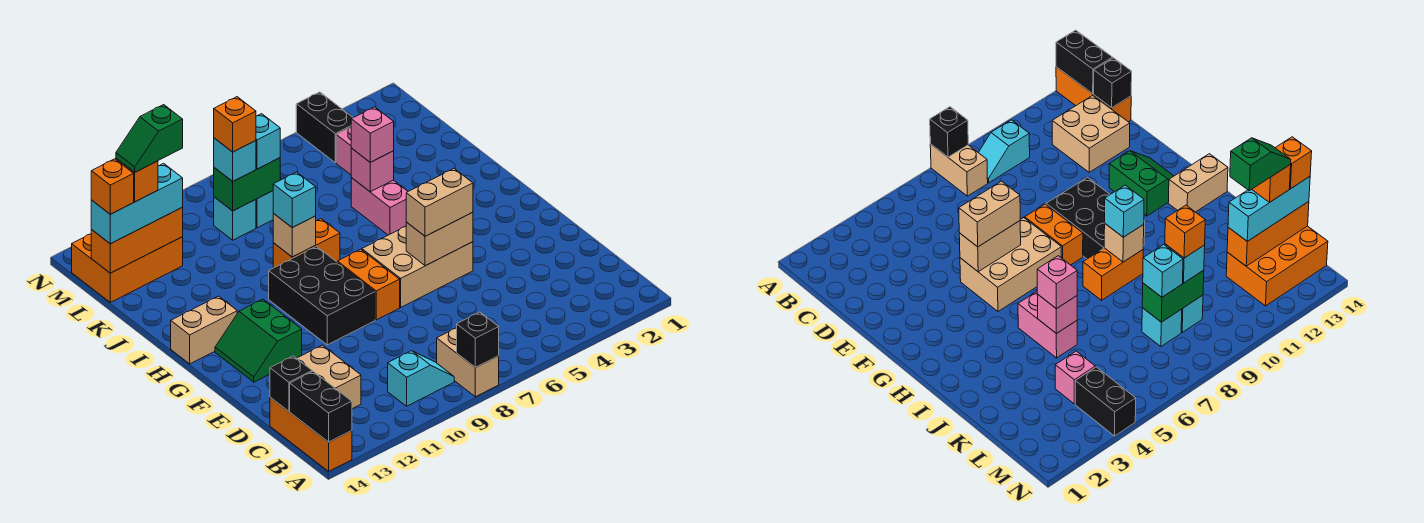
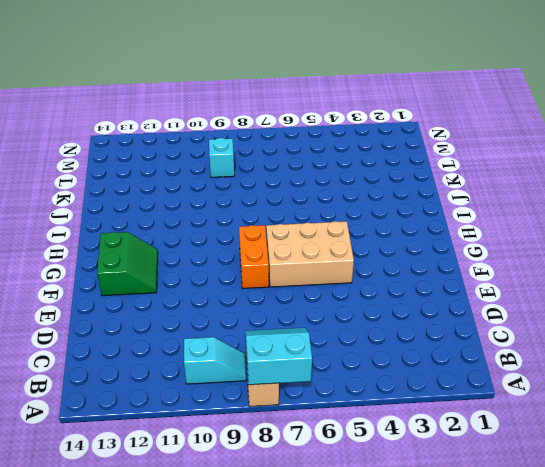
cyan 2x2 slope [245,328,312,385] -> black 1x1 brick [457,312,499,367]
green 2x2 slope [97,232,158,296] -> green 2x2 slope turned to [215,299,302,382]
none -> orange 1x3 brick [270,397,352,471]
none -> tan 2x2 brick [297,345,361,409]
none -> black 2x3 brick [269,246,375,345]
none -> tan 1x2 brick [171,296,237,364]

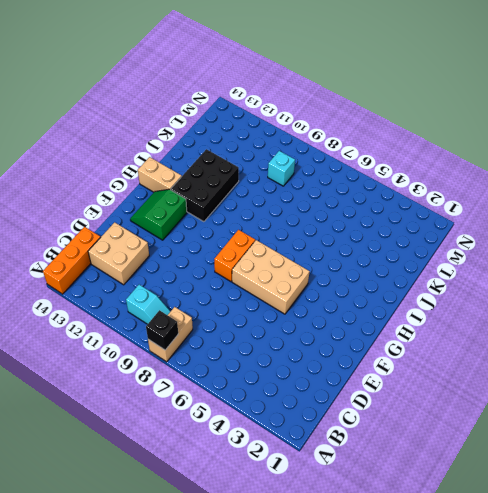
black 2x3 brick [171,149,239,222] -> black 2x3 brick moved to [269,246,375,345]
none -> pink 1x2 brick [351,178,408,235]
none -> orange 1x2 brick [273,219,340,268]
none -> pink 1x1 brick [336,127,351,175]
none -> cyan 1x1 brick [256,191,273,228]

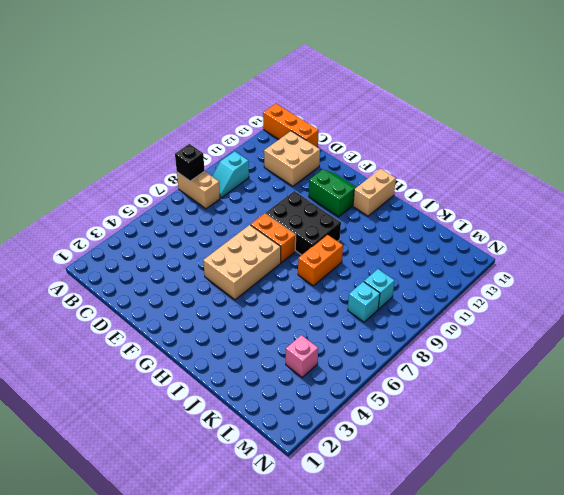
none -> pink 1x2 brick [351,178,408,235]
none -> orange 2x3 brick [72,234,183,302]
none -> black 1x2 brick [296,92,353,163]
none -> black 1x2 brick [290,371,352,442]

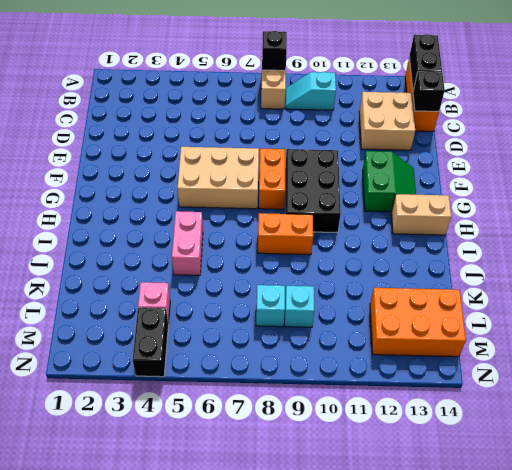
none -> tan 1x2 brick [406,212,473,266]
none -> tan 1x1 brick [273,213,316,257]
none -> pink 1x1 brick [351,148,394,192]
none -> green 1x2 brick [213,158,280,211]

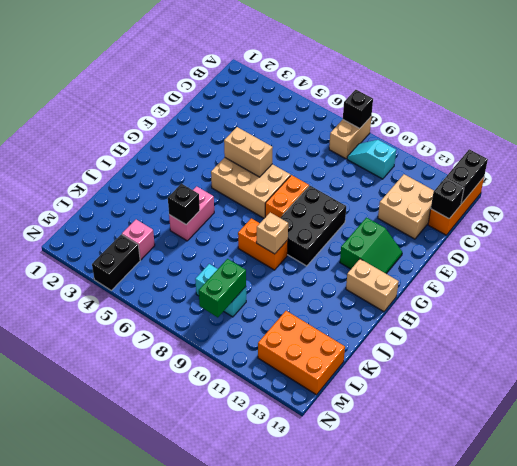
black 1x1 brick [168,184,200,225] -> pink 1x1 brick [351,148,394,192]
green 1x2 brick [199,259,246,317] -> green 1x2 brick turned to [213,158,280,211]
none -> orange 1x3 brick [91,208,183,273]
none -> tan 1x2 brick [406,169,473,236]
none -> cyan 1x1 brick [273,172,316,228]
none -> pink 1x1 brick [351,107,394,162]

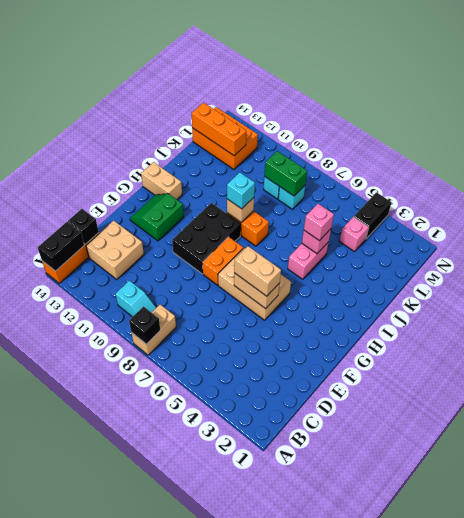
none -> cyan 1x1 brick [256,114,280,169]
none -> cyan 1x1 brick [214,138,256,181]
none -> cyan 1x3 brick [91,163,183,244]
none -> orange 1x1 brick [214,97,256,152]

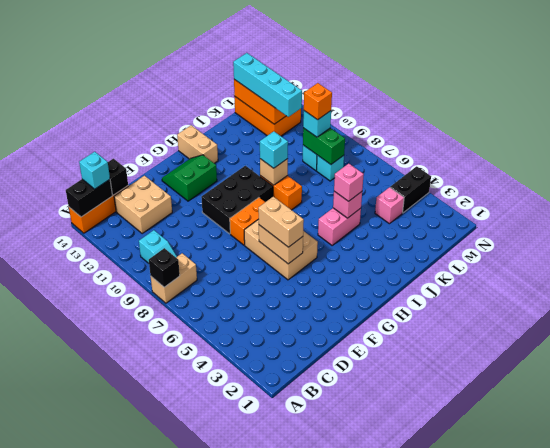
cyan 1x1 brick [79,152,110,189] -> cyan 1x1 brick moved to [256,114,280,169]
cyan 1x4 brick [233,53,302,117] -> cyan 1x3 brick [91,163,183,244]
none -> orange 1x1 brick [116,158,158,202]
none -> orange 1x1 brick [91,159,134,214]
none -> green 1x2 slope [116,105,183,172]

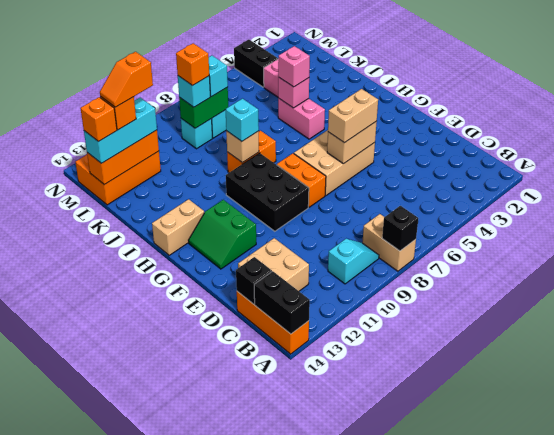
orange 1x2 slope [100,52,153,107] -> green 1x2 slope [116,105,183,172]

